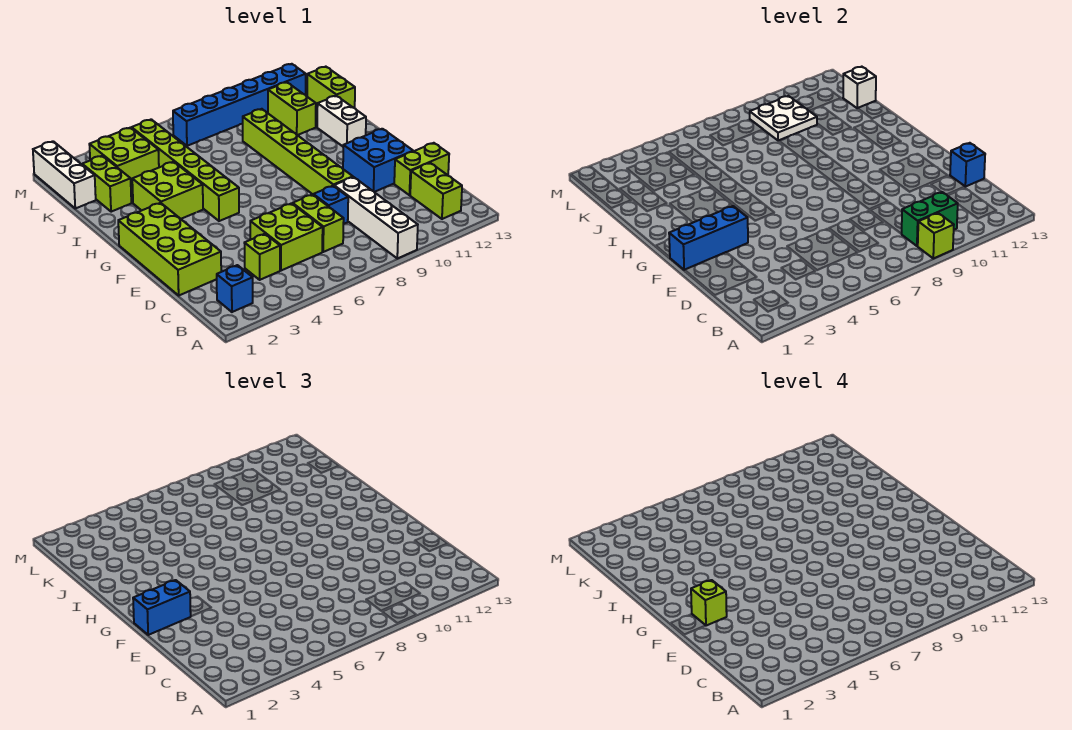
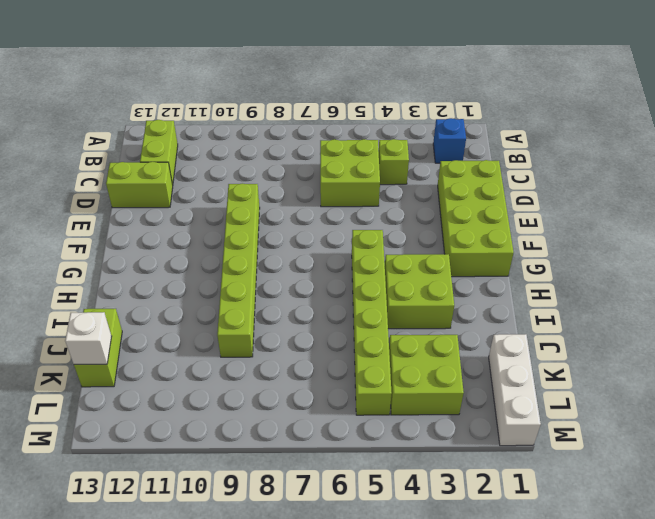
none -> white 1x4 brick [334,177,418,258]
none -> lime 1x2 brick [293,194,344,252]
none -> blue 1x1 brick [313,186,348,224]

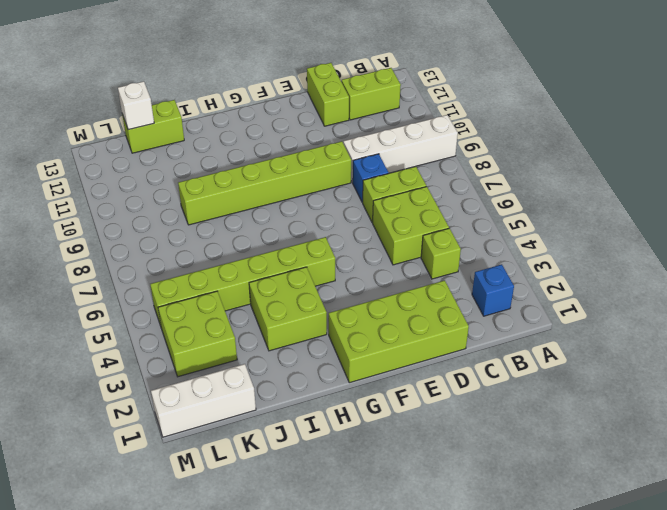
none -> blue 2x2 brick [343,129,413,192]
none -> white 1x2 brick [317,96,366,146]
none -> lime 1x2 brick [82,156,131,212]

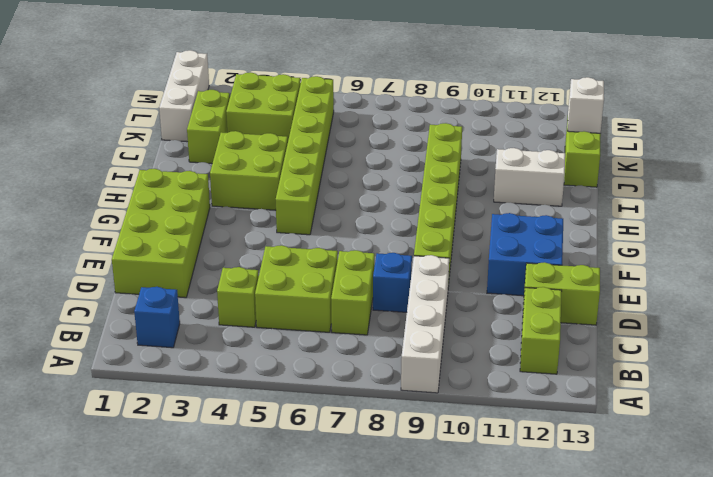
white 1x2 brick [494,148,565,206] -> white 1x2 brick turned to [317,96,366,146]
none -> lime 1x2 brick [268,82,316,135]
none -> blue 1x6 brick [173,64,306,146]
none -> lime 1x1 brick [918,213,954,258]

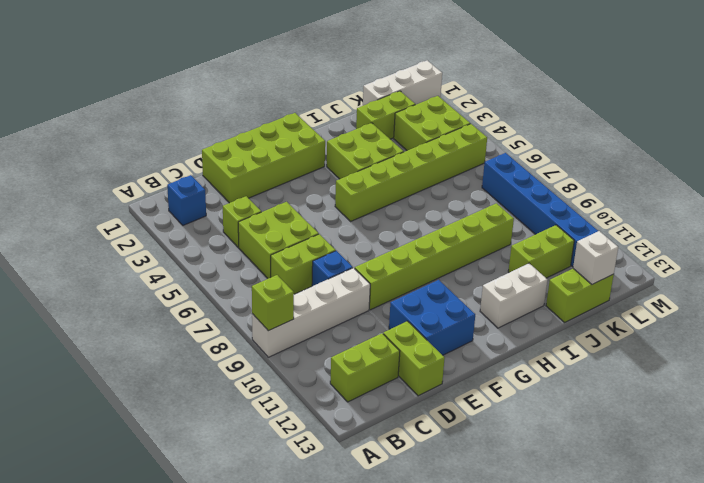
none -> green 1x2 brick [902,192,958,246]
none -> blue 1x1 brick [950,143,985,187]
none -> blue 1x3 brick [669,206,748,270]

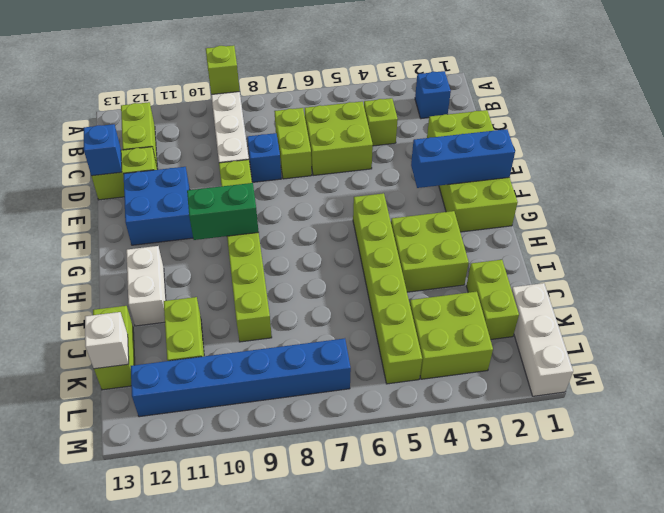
green 1x2 brick [187,183,259,240] -> green 1x2 brick moved to [902,192,958,246]
none -> white 2x2 plate [750,96,817,141]
none -> blue 1x2 brick [133,580,191,635]
none -> lime 1x1 brick [691,580,727,626]

